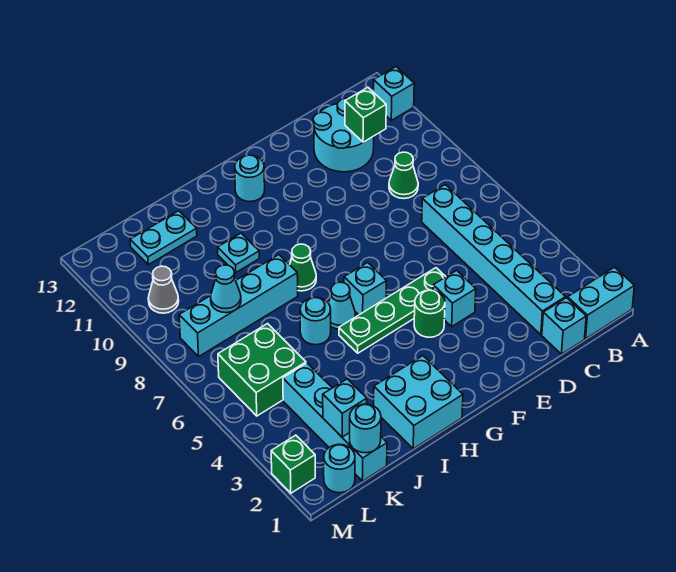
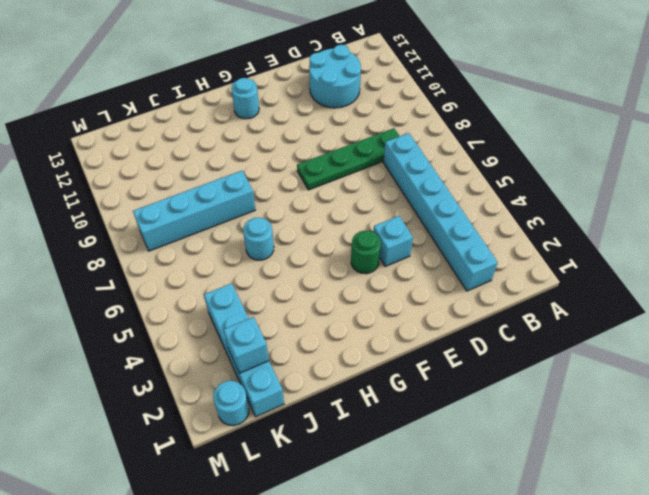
green 1x4 plate [297,128,399,190] -> green 1x4 plate moved to [339,268,446,353]
none -> cyan 1x2 brick [568,267,634,339]
none -> cyan 1x1 brick [373,67,414,120]
none -> cyan 1x1 brick [542,298,586,354]

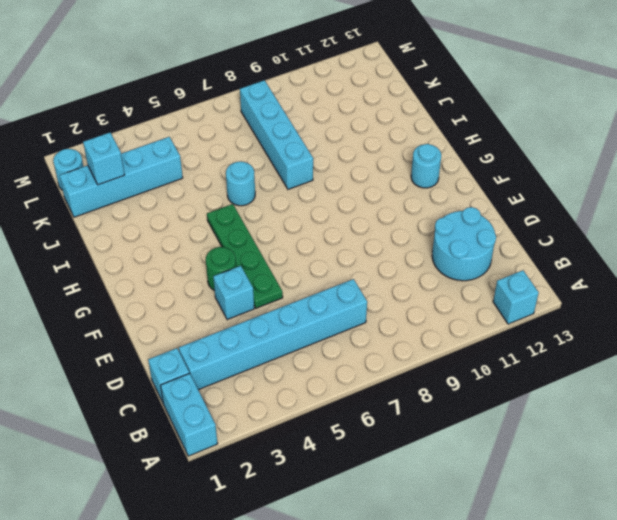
none -> green 1x1 cone [389,152,418,199]
none -> cyan 1x1 brick [344,263,386,315]
none -> cyan 2x2 brick [374,356,463,449]

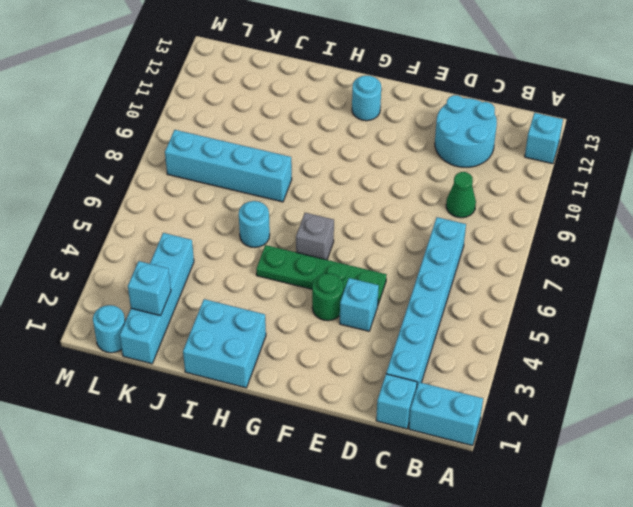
grey 1x1 brick [296,213,334,260] -> cyan 1x1 brick [344,263,386,315]
none -> cyan 1x1 cone [329,282,355,329]
none -> green 1x1 cone [290,244,316,291]
none -> cyan 1x1 plate [218,233,259,272]

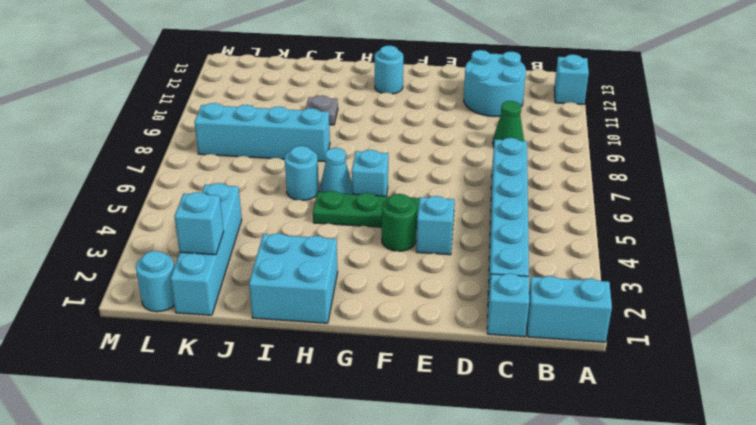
grey 1x1 plate [305,95,338,125] -> cyan 1x1 plate [218,233,259,272]
none -> green 1x1 cone [290,244,316,291]
none -> cyan 1x2 plate [130,211,197,265]
none -> green 2x2 brick [218,324,306,416]

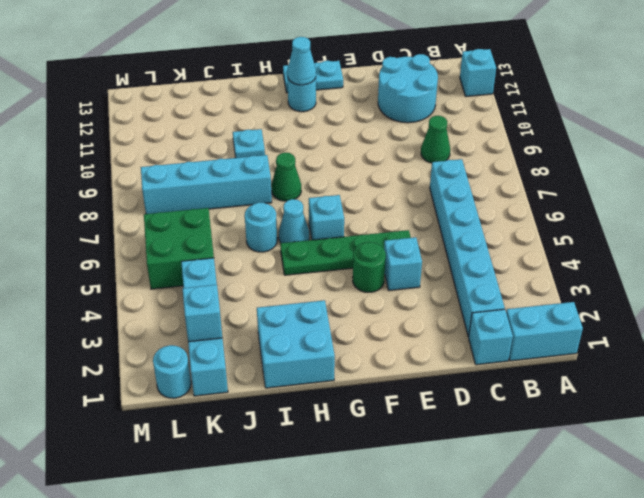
cyan 1x2 plate [283,61,343,93] -> cyan 1x2 plate moved to [130,211,197,265]
cyan 1x1 cone [287,37,316,85] -> cyan 1x1 cone moved to [211,265,241,313]
none -> grey 1x1 cone [148,266,179,313]
none -> green 1x1 brick [271,435,315,493]
none -> green 1x1 brick [345,88,386,142]

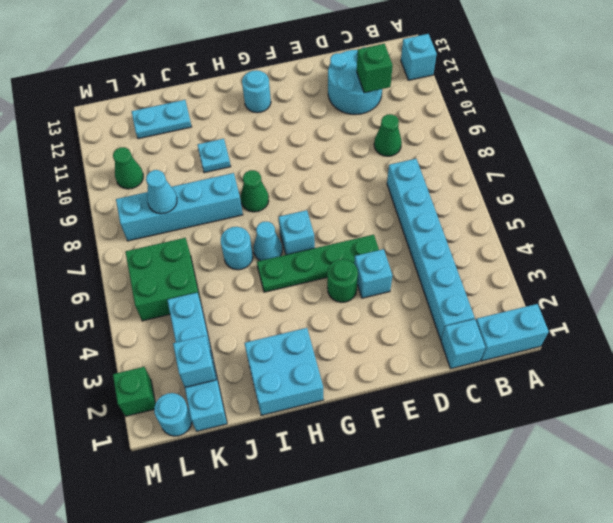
green 1x1 cone [113,147,143,189] -> grey 1x1 cone [148,266,179,313]
none -> cyan 1x1 round brick [350,404,381,453]

